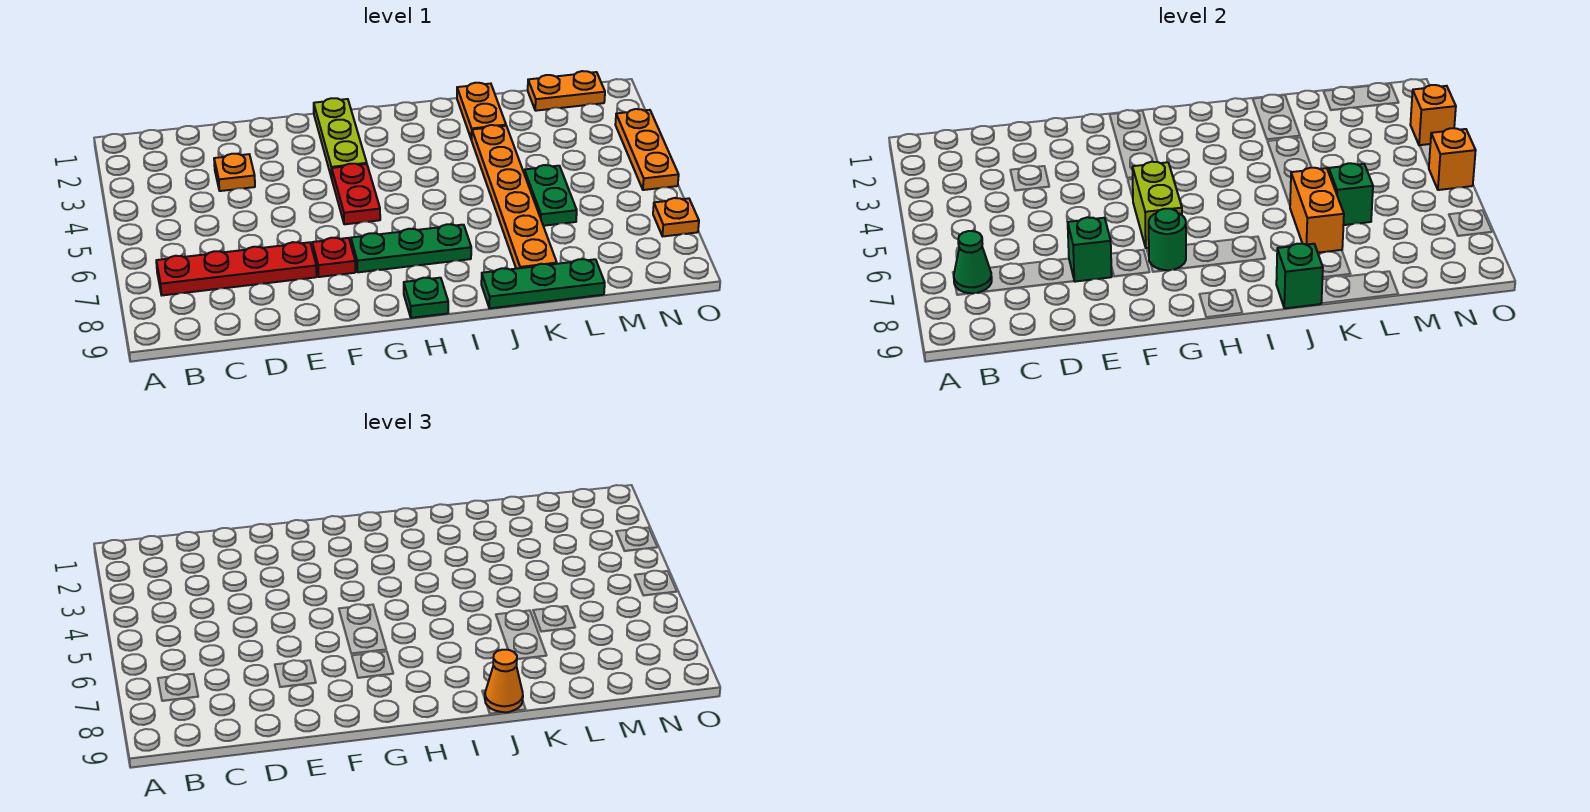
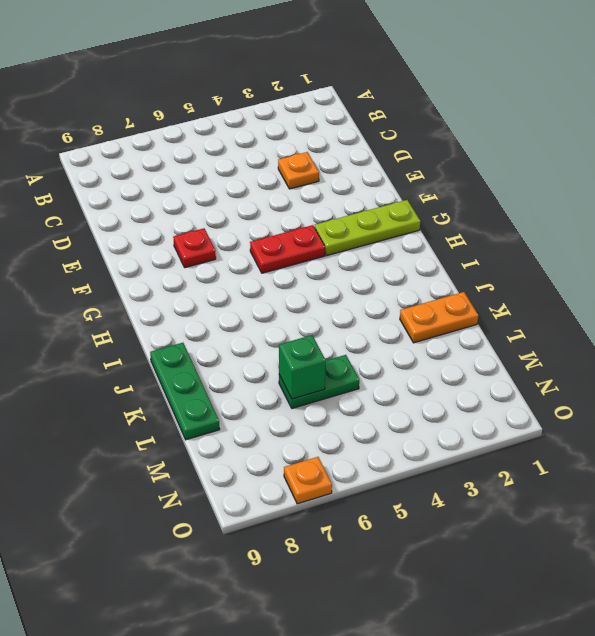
none -> red 1x4 plate [156,242,317,295]
none -> green 1x3 plate [351,224,471,272]
none -> green 1x1 plate [404,278,448,318]

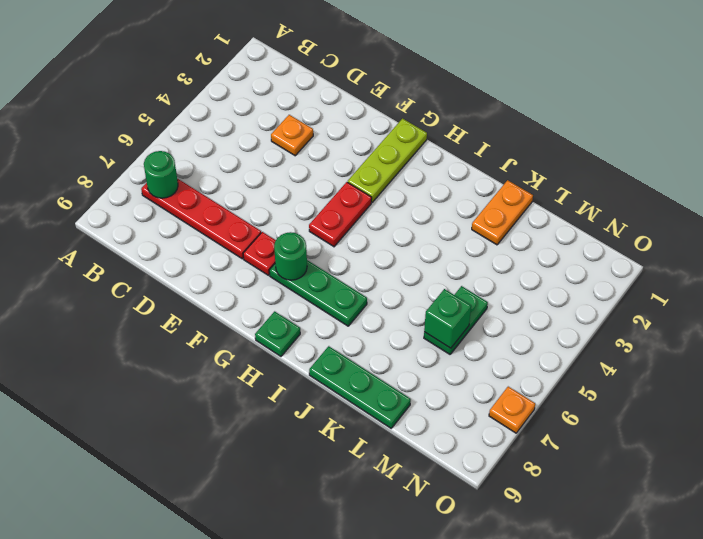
green 1x1 round brick [144,151,178,198] -> green 1x1 cone [954,231,992,293]
none -> orange 1x6 plate [472,125,557,269]
none -> orange 1x2 plate [528,71,605,111]
none -> orange 1x3 plate [615,109,679,190]

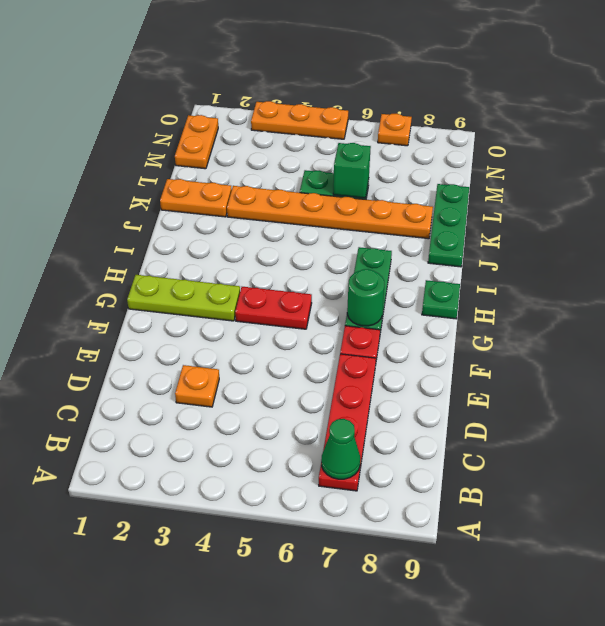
none -> green 1x1 brick [1068,217,1112,282]
none -> lime 1x2 brick [1132,162,1182,248]
none -> green 1x1 brick [1276,244,1323,308]

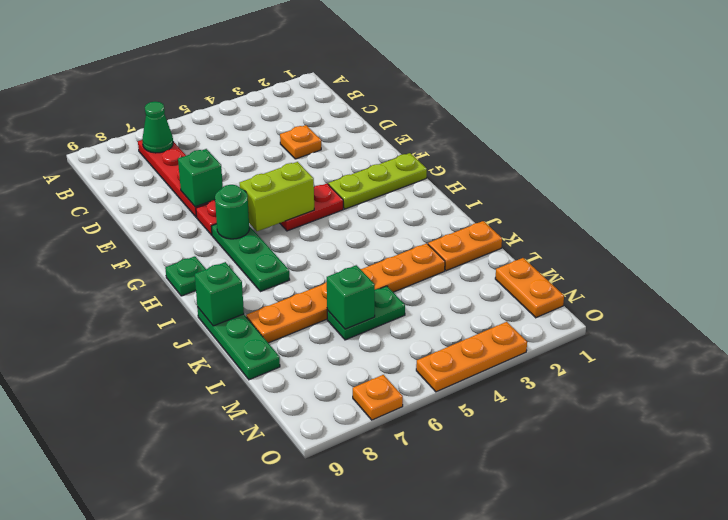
none -> orange 1x2 brick [1290,168,1344,253]
none -> orange 1x1 brick [1410,85,1456,146]
none -> orange 1x1 brick [1429,128,1476,190]

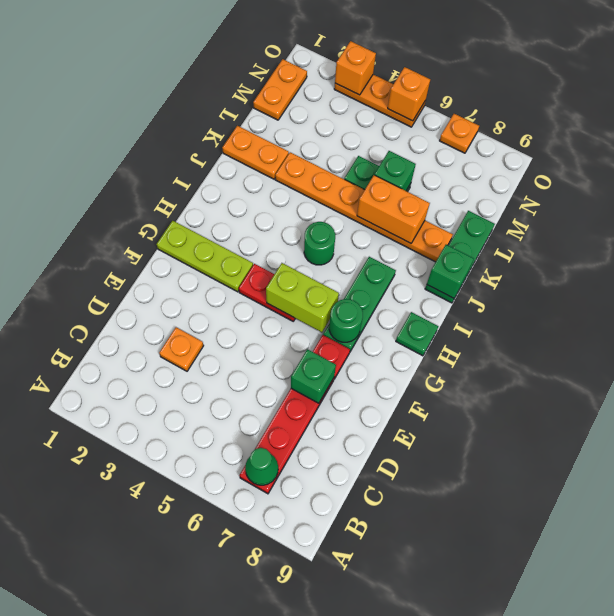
green 1x1 round brick [304,222,335,265] -> none
none -> orange 1x1 cone [485,650,523,712]

